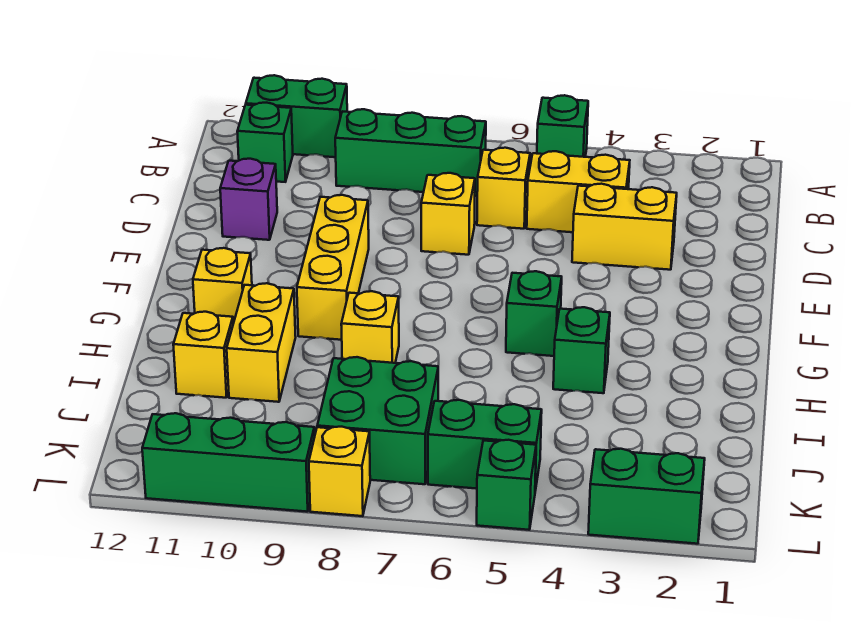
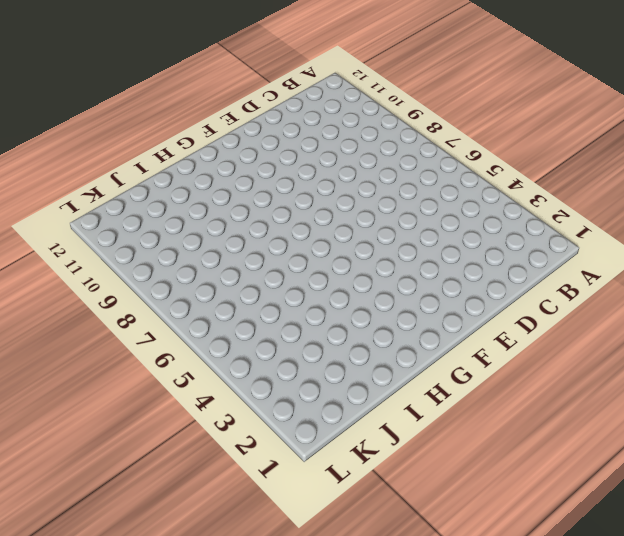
none -> green 1x1 brick [537,95,588,157]
none -> green 1x2 brick [246,75,347,157]
none -> green 1x3 brick [335,109,486,196]

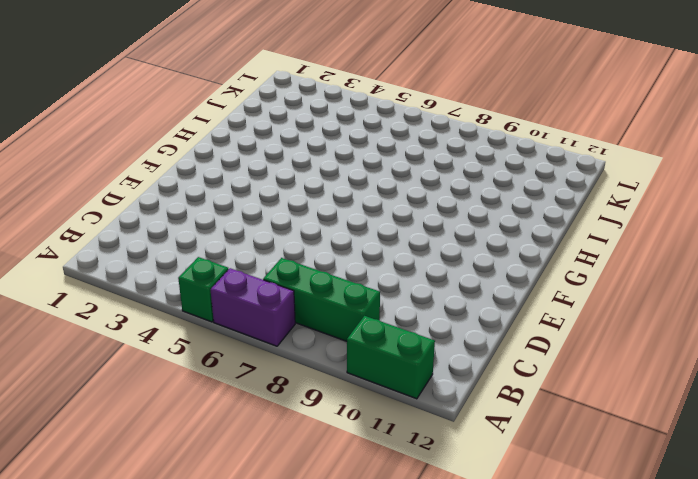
purple 1x2 brick [210,268,295,346] -> none
none -> green 1x1 brick [237,103,293,182]
none -> yellow 1x2 brick [527,151,630,232]
none -> yellow 1x1 brick [477,148,530,229]

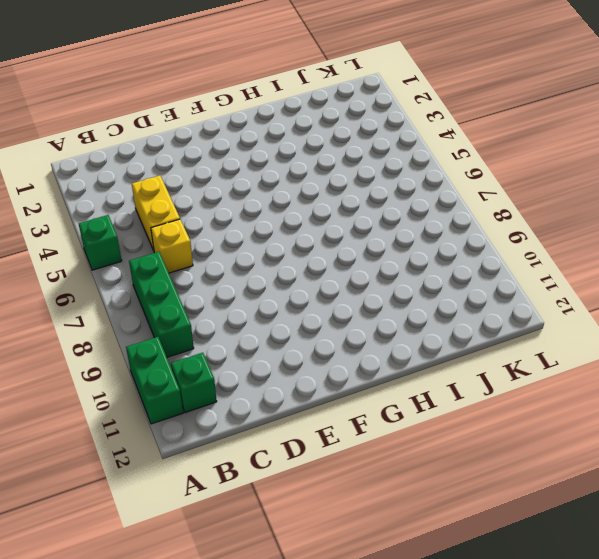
none -> yellow 1x2 brick [572,184,677,270]
none -> yellow 1x1 brick [421,173,475,255]
none -> purple 1x1 brick [220,159,277,240]

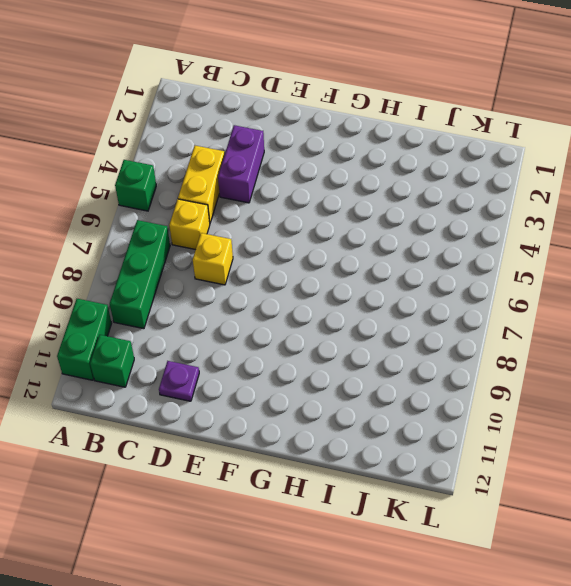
purple 1x2 brick [218,125,264,203] -> yellow 1x2 brick [572,184,677,270]
purple 1x1 plate [159,361,199,401] -> purple 1x1 brick [220,159,277,240]
none -> yellow 1x3 brick [297,195,369,340]
none -> green 1x1 brick [506,271,562,356]
none -> yellow 1x1 brick [193,248,252,323]

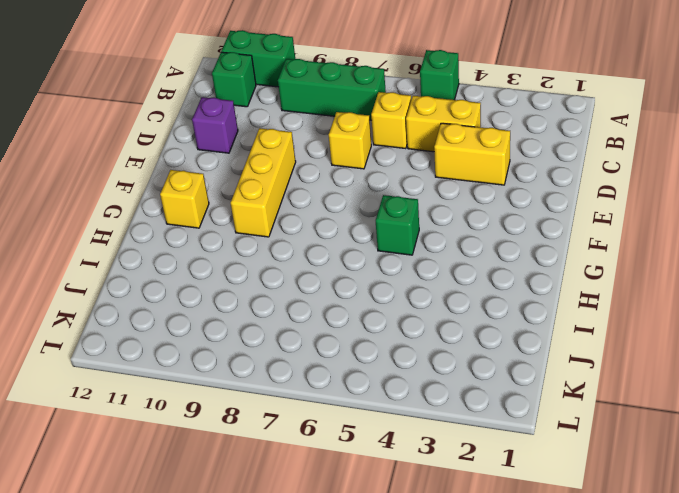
none -> green 1x1 brick [553,307,610,393]
none -> yellow 1x1 brick [341,291,399,363]
none -> yellow 1x2 brick [227,283,296,402]

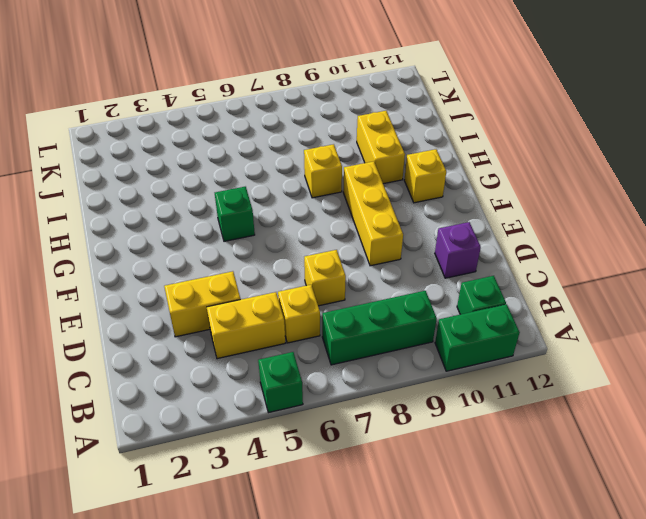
none -> green 1x1 brick [553,307,610,393]
none -> yellow 1x1 brick [173,312,233,398]
none -> green 2x2 brick [317,357,438,484]

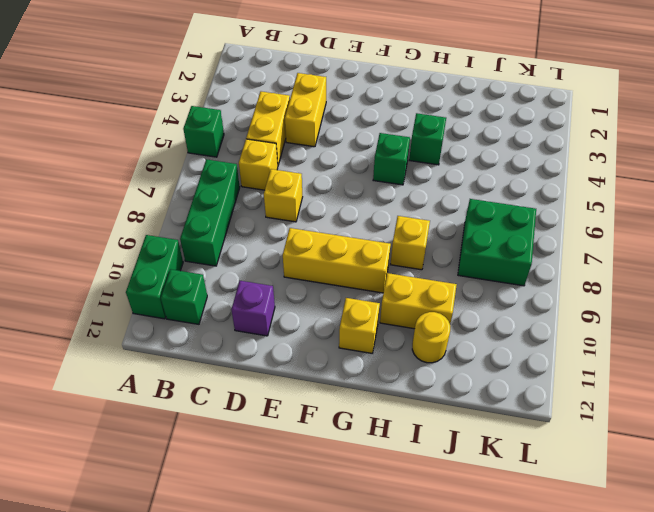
yellow 1x1 round brick [412,312,450,363] -> yellow 1x1 brick [173,312,233,398]
none -> green 1x2 brick [428,400,542,491]
none -> green 1x2 brick [588,449,705,544]
none -> green 1x1 brick [477,440,536,530]

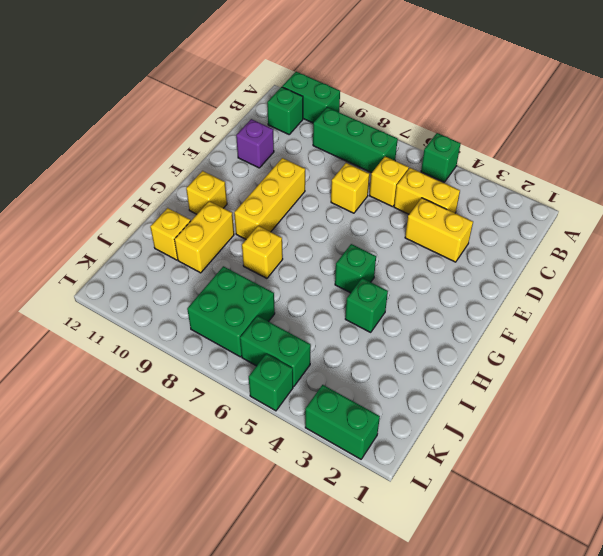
none -> yellow 1x1 brick [309,427,370,516]
none -> green 1x3 brick [142,413,315,512]

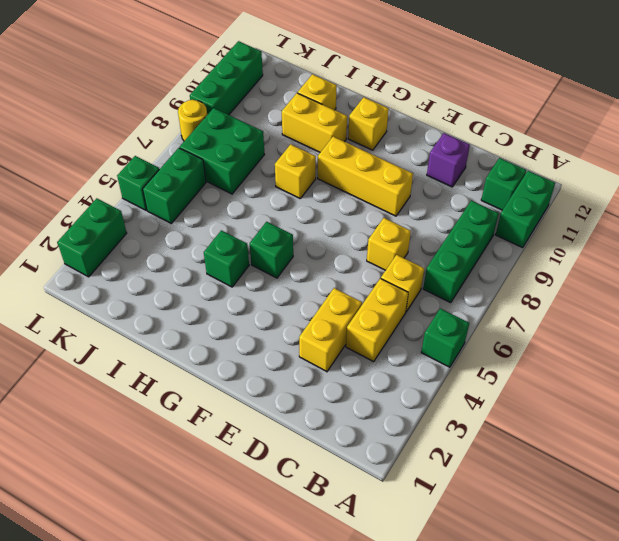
yellow 1x1 round brick [178,100,207,141] -> yellow 1x1 brick [309,427,370,516]

